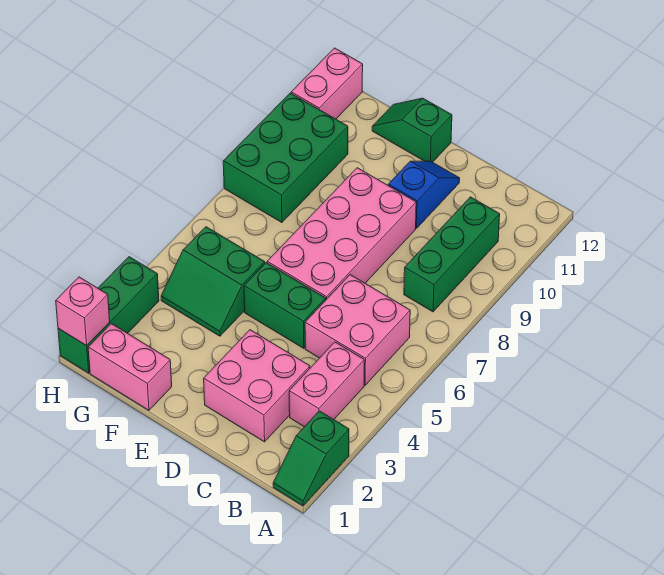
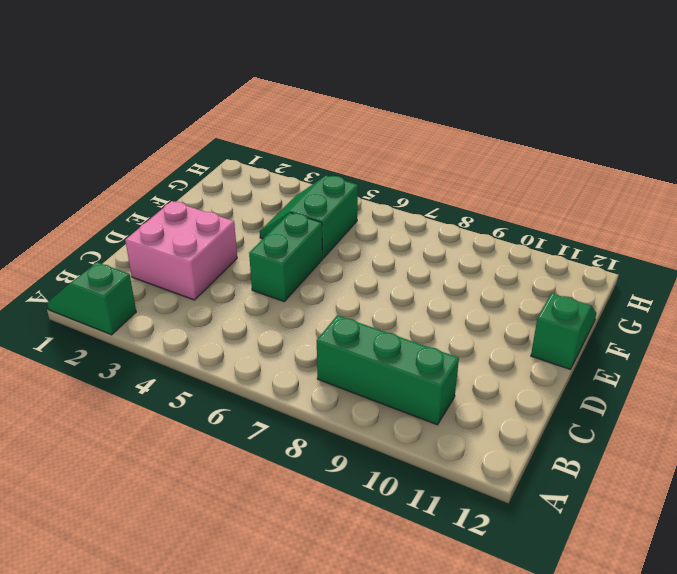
none -> pink 1x2 brick [289,342,364,427]
none -> pink 2x2 brick [305,275,410,385]
none -> pink 2x4 brick [267,168,416,299]

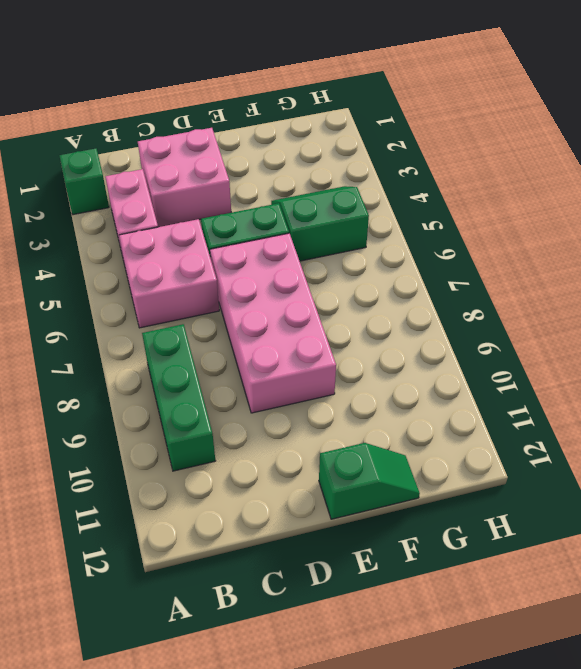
none -> blue 1x2 slope [388,161,460,228]
none -> pink 1x2 brick [88,324,172,410]
none -> green 2x3 brick [223,93,348,222]

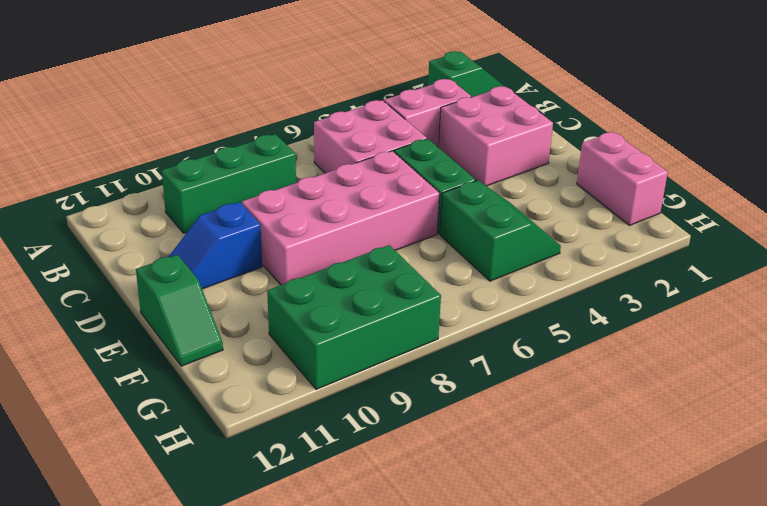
none -> green 1x3 brick [58,257,159,373]
none -> pink 1x2 brick [291,48,363,119]
none -> pink 1x1 brick [56,277,110,346]

